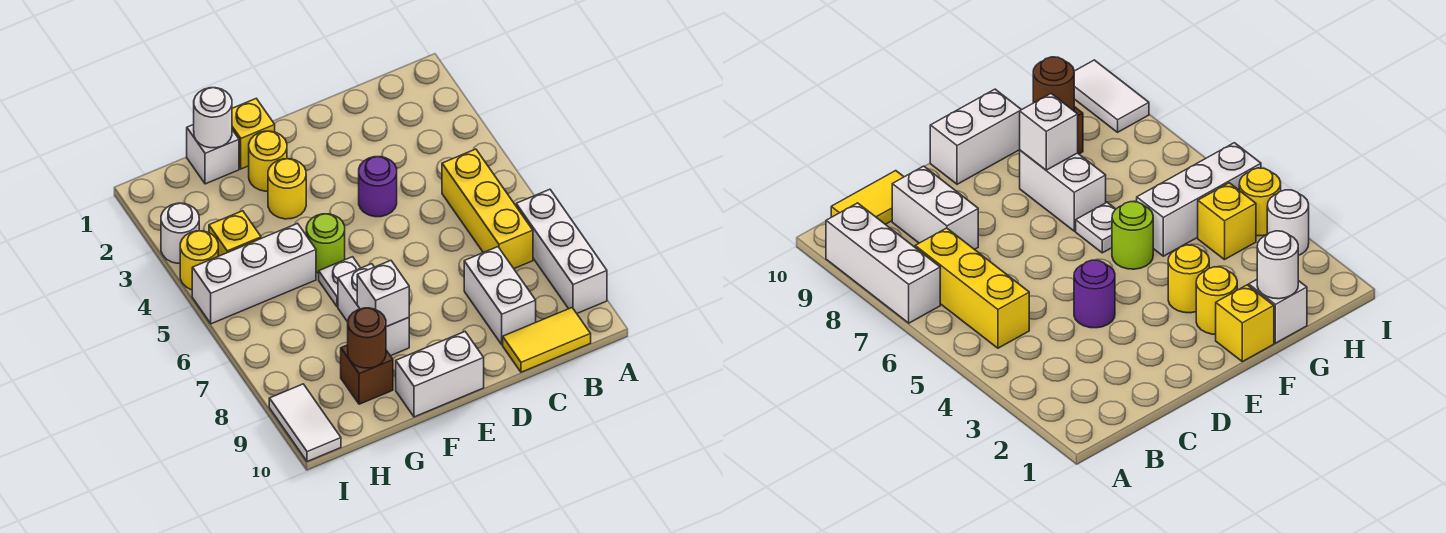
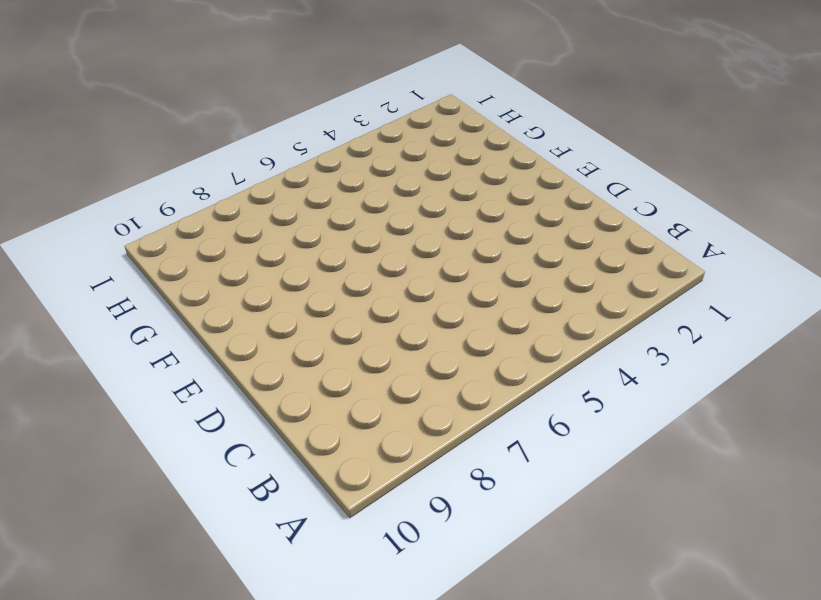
none -> white 1x3 brick [516,189,607,313]
none -> yellow 1x3 brick [442,149,533,268]
none -> yellow 1x2 tile [503,308,591,372]

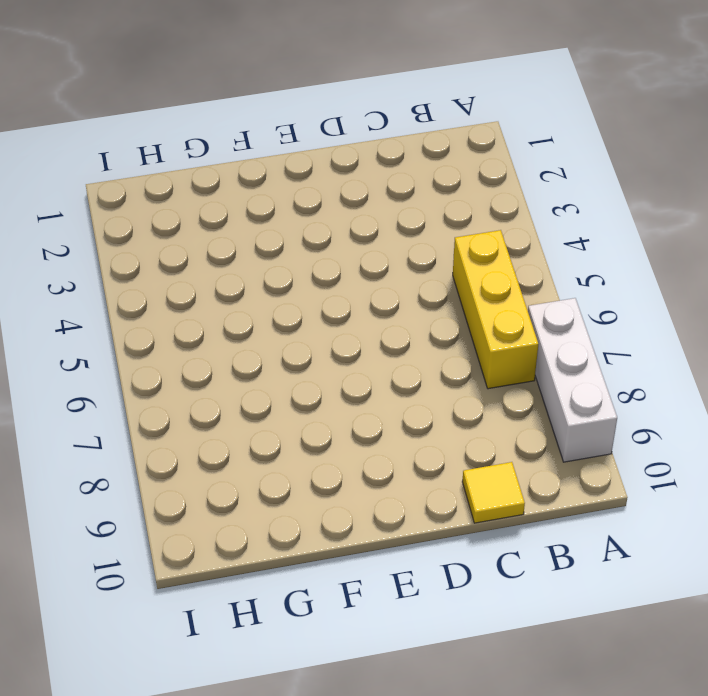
yellow 1x1 tile [462,462,525,523] -> yellow 1x2 tile [503,308,591,372]
none -> white 1x2 brick [464,247,536,345]
none -> purple 1x1 round brick [359,157,397,217]
none -> white 1x2 brick [396,332,484,417]

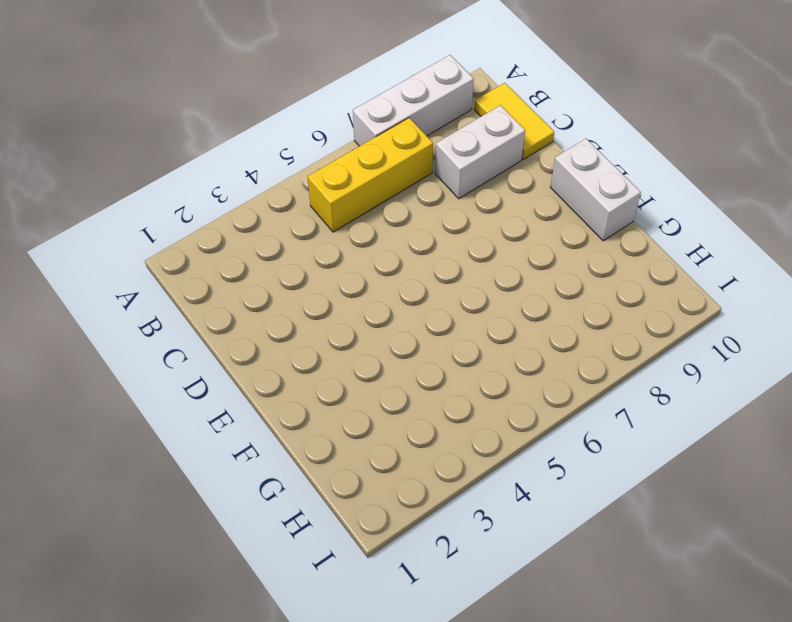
none -> purple 1x1 round brick [359,157,397,217]
none -> yellow 1x1 brick [232,99,275,169]
none -> yellow 1x1 round brick [249,131,287,191]

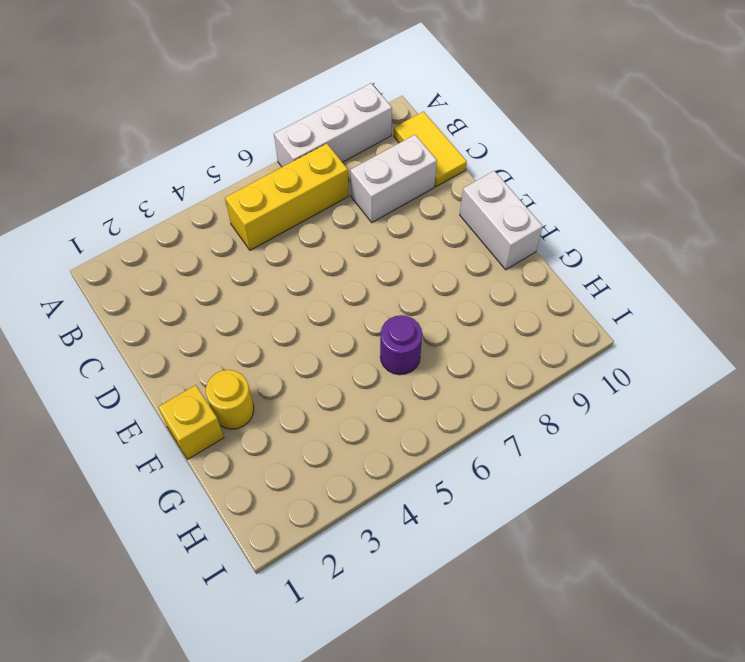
purple 1x1 round brick [380,315,422,375] -> purple 1x1 round brick moved to [359,157,397,217]
none -> yellow 1x1 round brick [268,159,306,219]
none -> lime 1x1 round brick [306,214,345,273]
none -> white 1x1 plate [319,257,360,307]

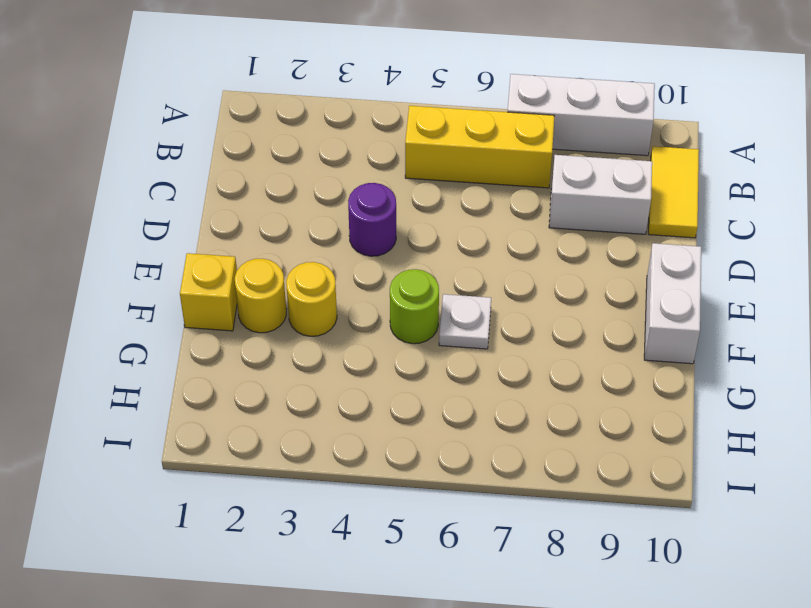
none -> white 1x2 brick [338,264,409,356]
none -> white 1x1 brick [187,125,239,184]
none -> white 1x3 brick [192,223,316,324]

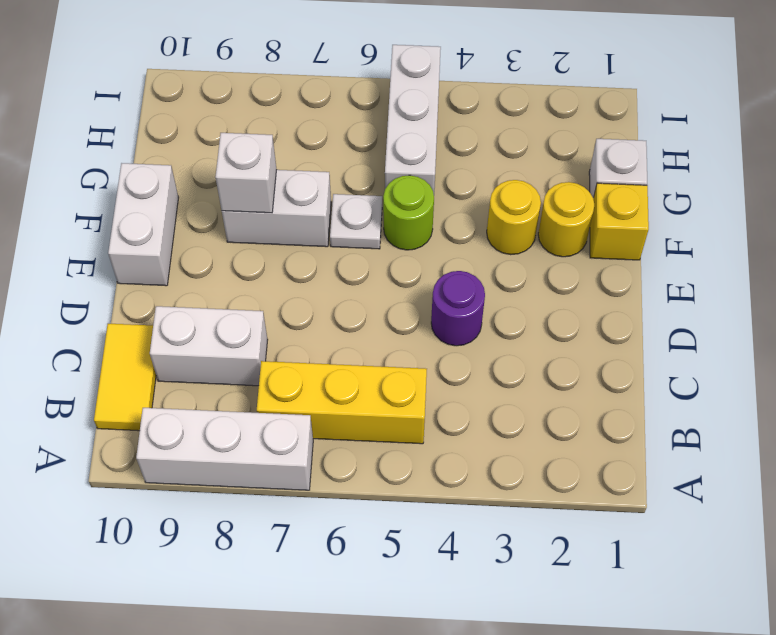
none -> brown 1x1 brick [341,345,393,404]
none -> yellow 1x1 brick [209,211,261,256]
none -> white 1x1 round brick [161,203,199,263]

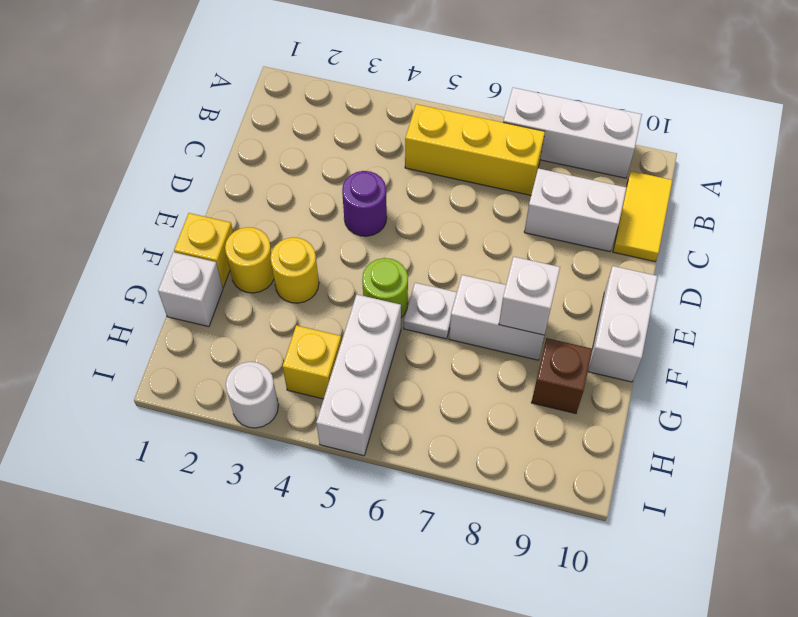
none -> yellow 1x1 round brick [180,231,218,290]
none -> white 1x2 tile [269,384,341,462]
none -> white 1x1 round brick [194,88,232,148]

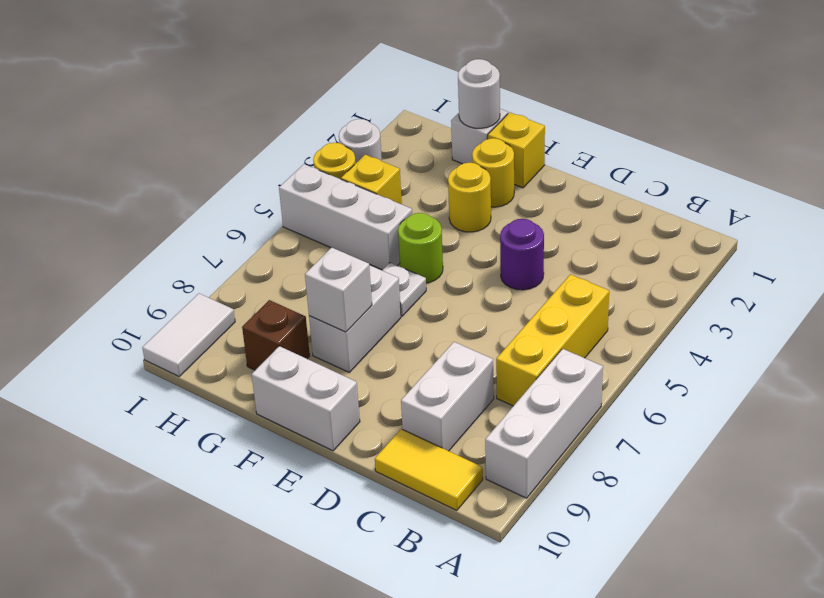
none -> brown 1x1 round brick [348,308,386,368]

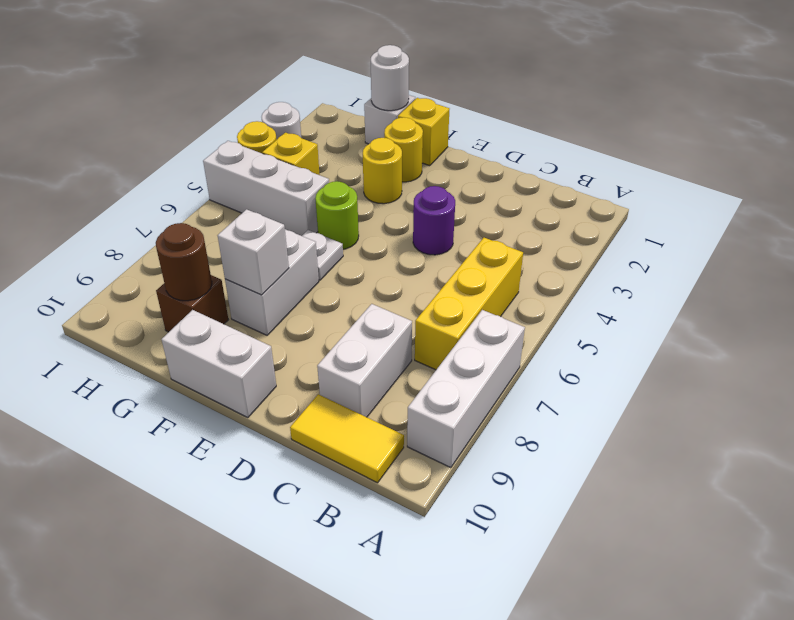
none -> white 1x2 tile [269,384,341,462]

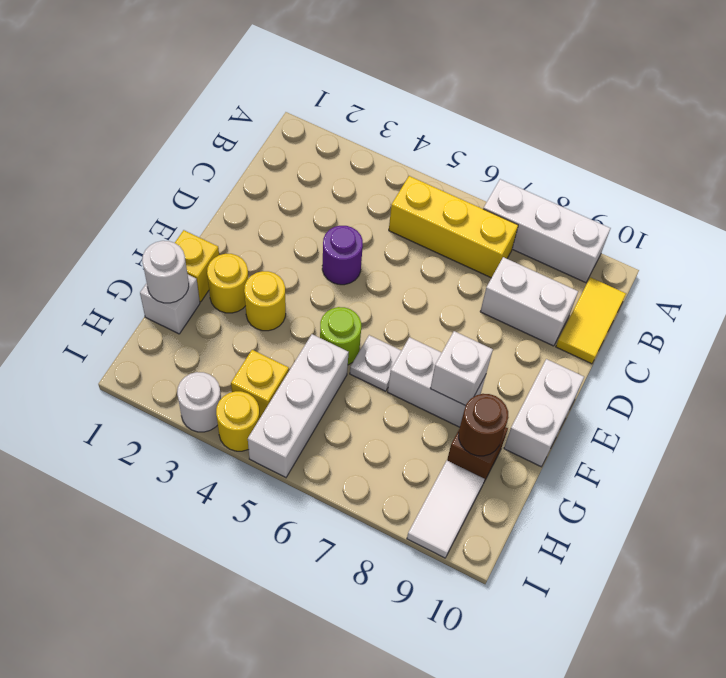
white 1x2 tile [407,461,485,558] -> white 1x2 tile turned to [269,384,341,462]

